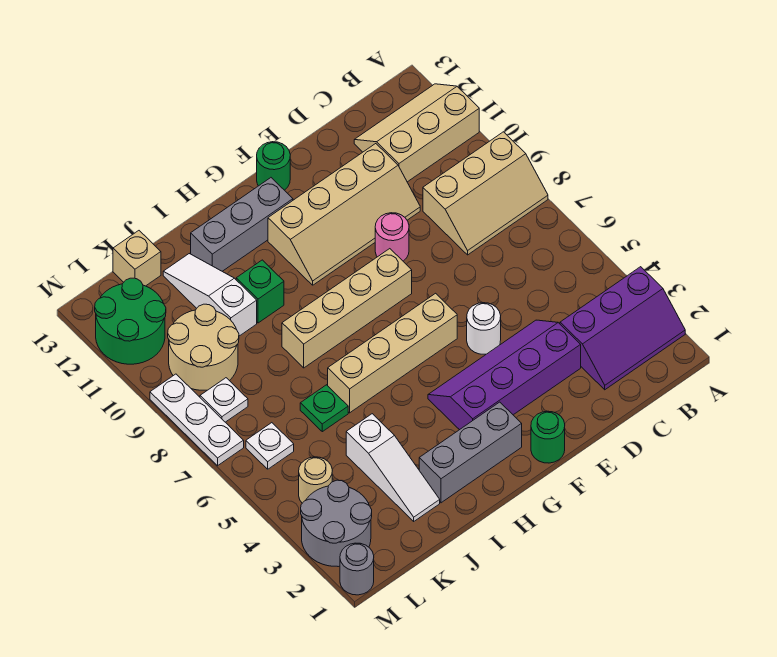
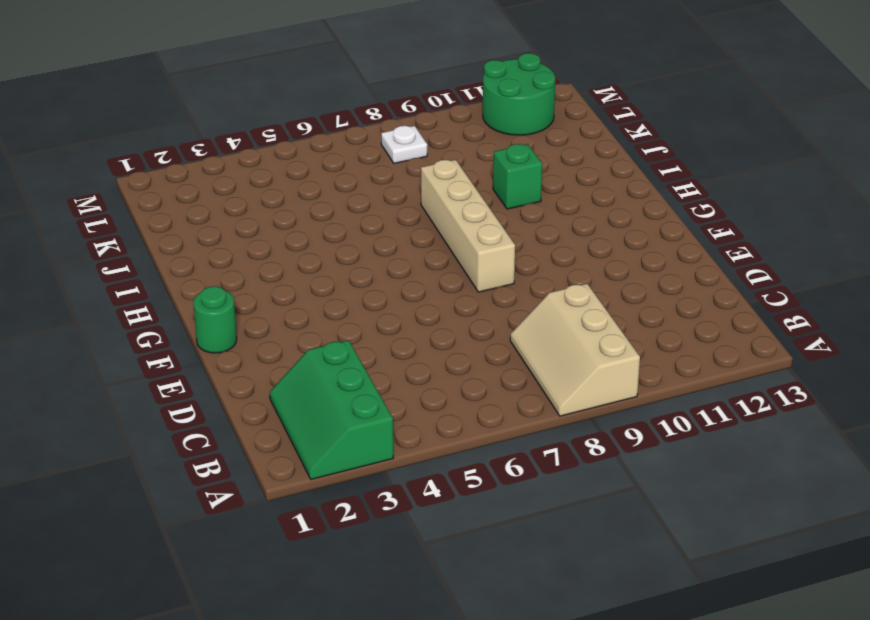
green 2x3 slope [270,340,393,479] -> purple 2x3 slope [560,267,685,390]
none -> tan 2x3 slope [354,84,479,182]
none -> purple 2x4 slope [428,320,581,430]
none -> tan 2x4 slope [268,144,420,285]

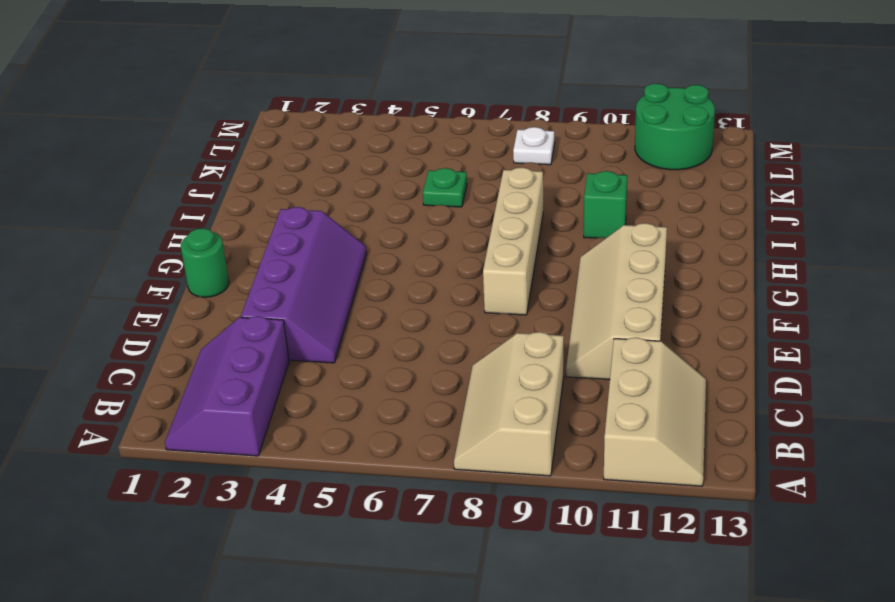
none -> white 1x1 round brick [467,303,501,354]
none -> pink 1x1 round brick [375,213,409,261]
none -> tan 1x4 brick [328,293,457,413]

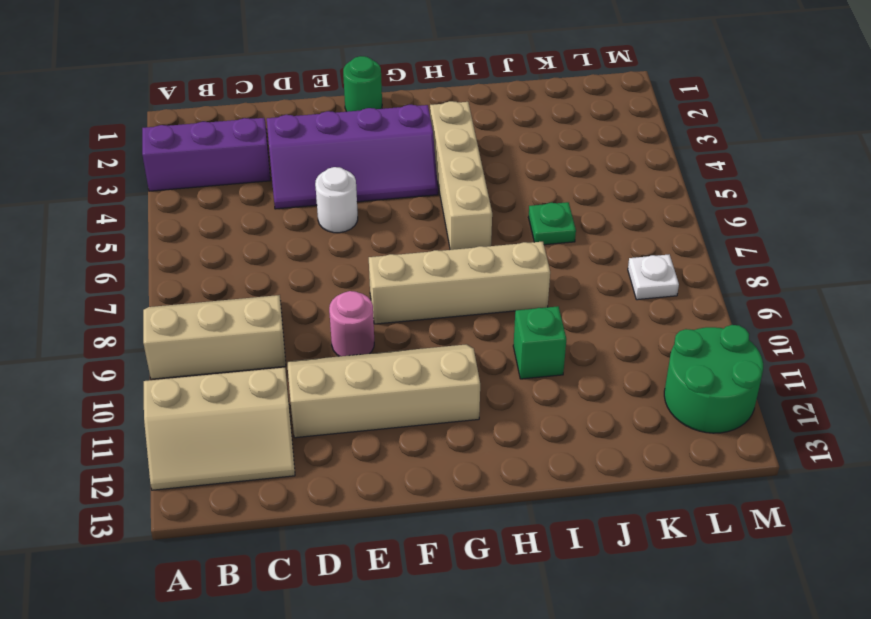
tan 1x4 brick [430,101,492,250] -> tan 1x4 brick turned to [328,293,457,413]
none -> green 1x1 round brick [257,142,290,190]
none -> grey 1x3 brick [419,402,522,503]
none -> grey 1x3 brick [191,178,293,271]

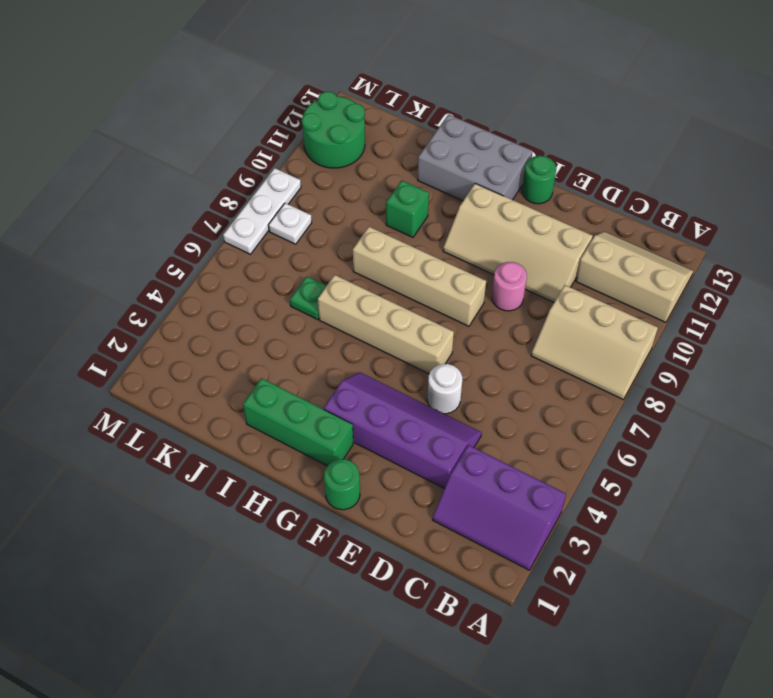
green 1x3 brick [243,378,353,466] -> grey 1x3 brick [419,402,522,503]
grey 2x3 brick [418,114,532,201] -> grey 1x3 brick [191,178,293,271]
none -> white 1x3 slope [346,414,440,521]
none -> white 1x3 slope [163,254,257,336]
none -> tan 2x2 round brick [168,304,239,390]

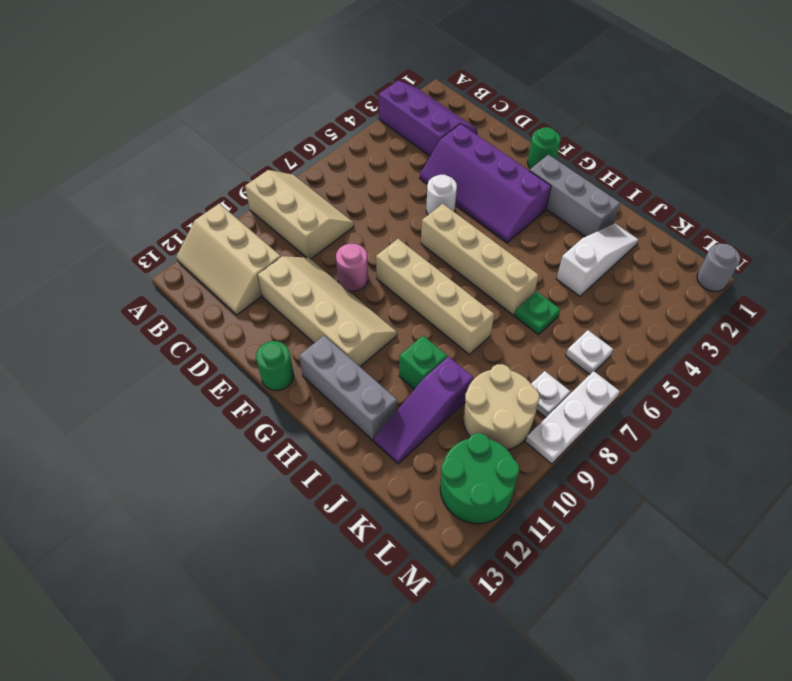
purple 1x3 slope [374,357,473,464] -> white 1x3 slope [163,254,257,336]
none -> tan 1x1 brick [113,231,161,286]
none -> grey 2x2 round brick [301,480,372,567]
none -> tan 1x1 round brick [299,457,332,503]

